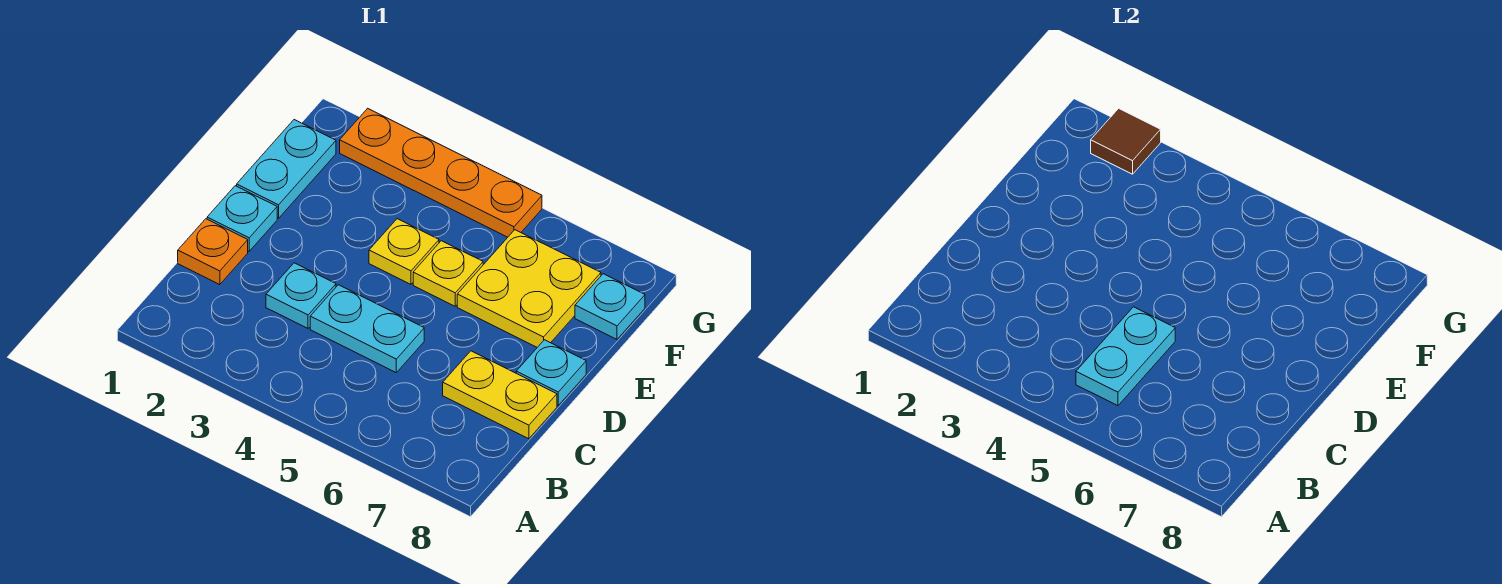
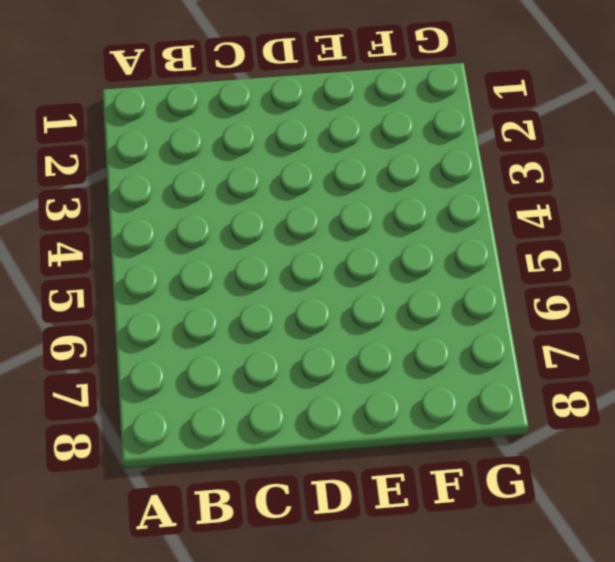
none -> orange 1x1 plate [178,219,248,285]
none -> cyan 1x1 plate [266,263,336,328]
none -> cyan 1x2 plate [310,285,424,372]

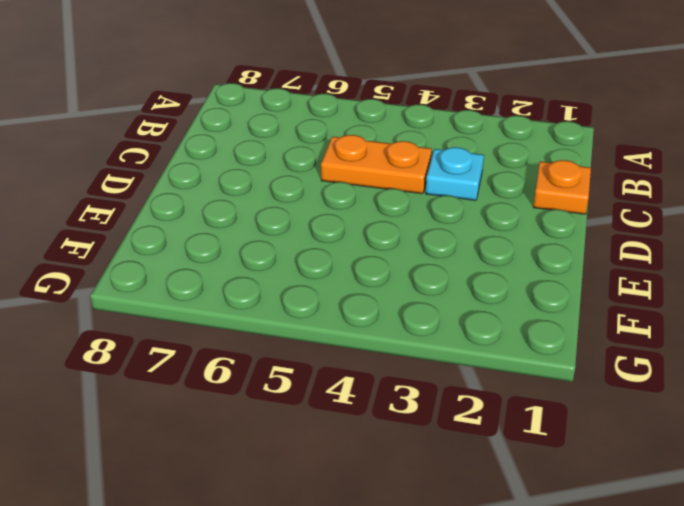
orange 1x2 plate [321,135,432,194] -> cyan 1x2 plate [310,285,424,372]
none -> yellow 1x2 plate [443,351,557,439]
none -> cyan 1x1 plate [207,186,277,251]
none -> cyan 1x1 plate [516,340,586,405]

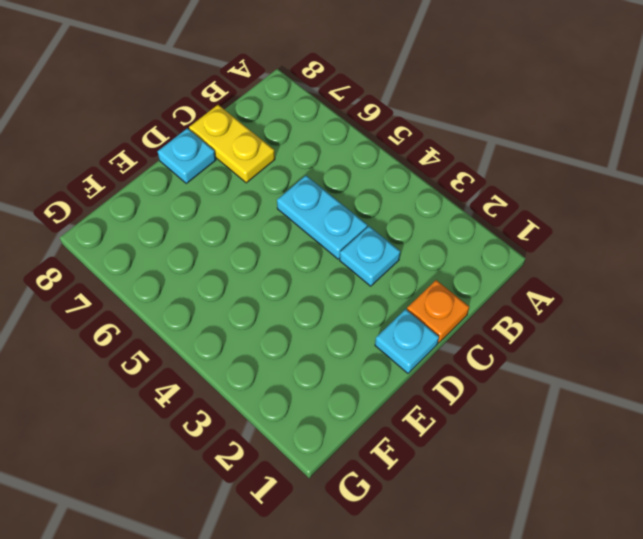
none -> cyan 1x2 plate [237,120,336,218]
none -> yellow 1x1 plate [369,219,439,284]
none -> yellow 1x1 plate [413,241,483,306]

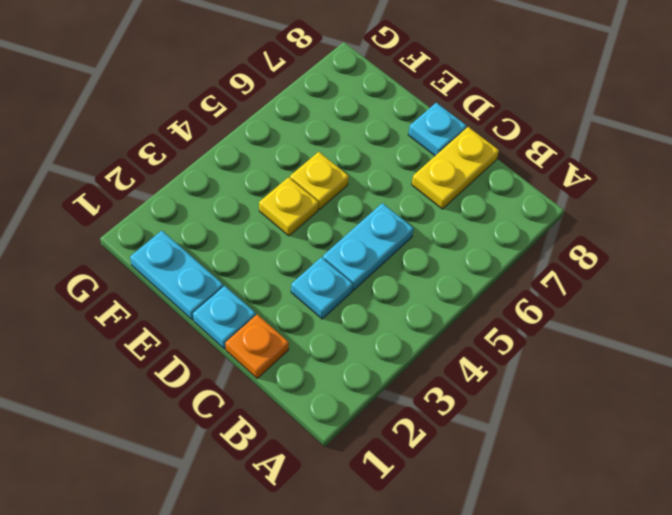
none -> yellow 2x2 plate [457,230,601,347]
none -> cyan 1x1 plate [575,274,645,339]
none -> orange 1x4 plate [340,108,542,237]

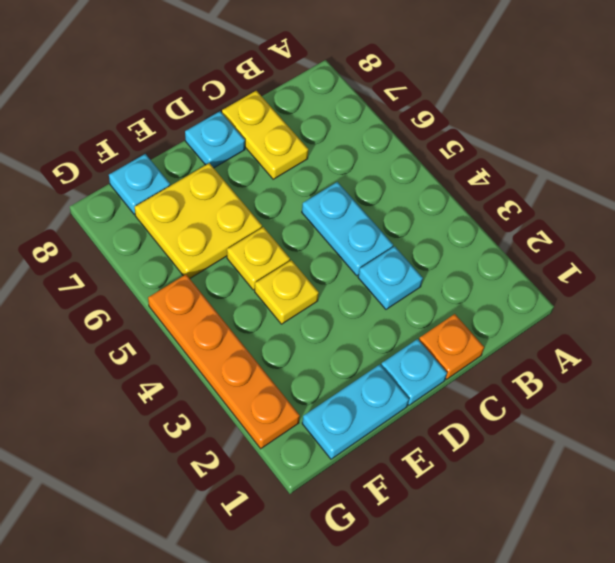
none -> cyan 1x2 plate [1076,307,1175,406]
none -> brown 1x1 tile [1091,108,1161,174]

